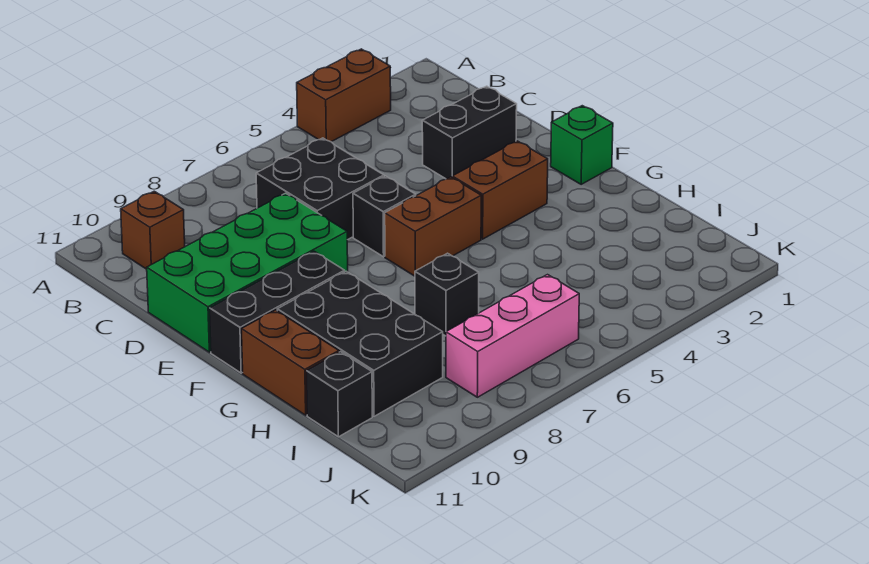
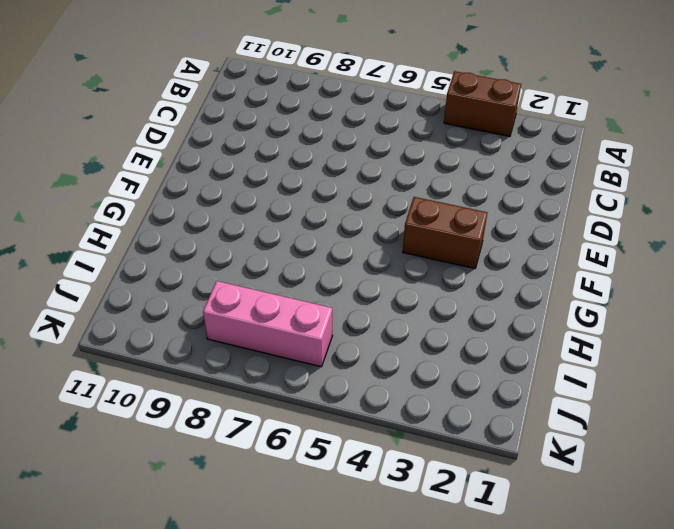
none -> brown 1x1 brick [121,191,185,269]
none -> black 2x2 brick [256,138,384,240]
none -> black 1x2 brick [422,86,517,179]

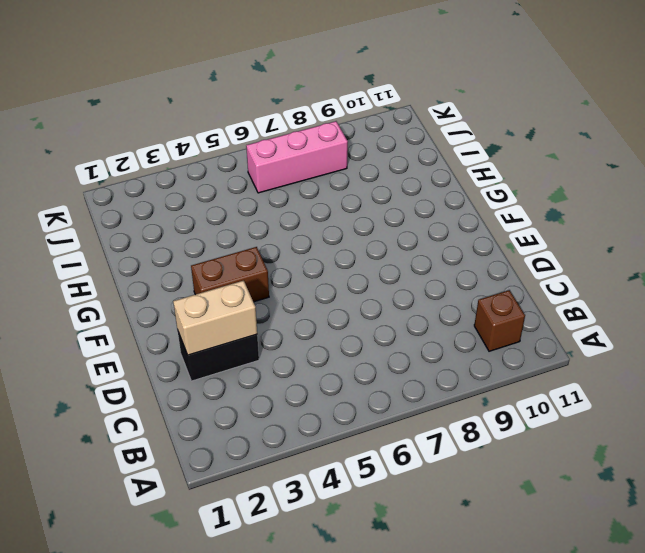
tan 1x2 brick [173,281,257,355] -> none
none -> brown 1x2 brick [297,49,391,142]
none -> black 2x2 brick [256,138,384,240]
none -> green 2x4 brick [147,193,348,352]

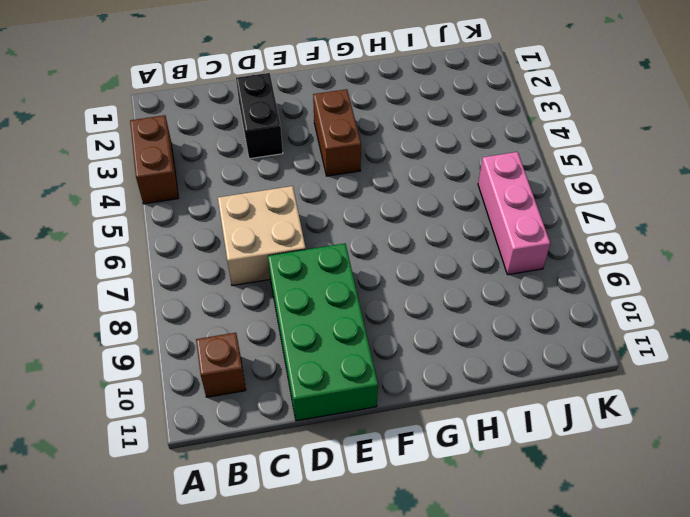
tan 2x2 brick [218,186,306,286] -> black 2x2 brick [256,138,384,240]
none -> black 1x1 brick [353,176,416,257]
none -> green 1x1 brick [551,106,613,184]
none -> brown 1x2 brick [385,177,481,276]

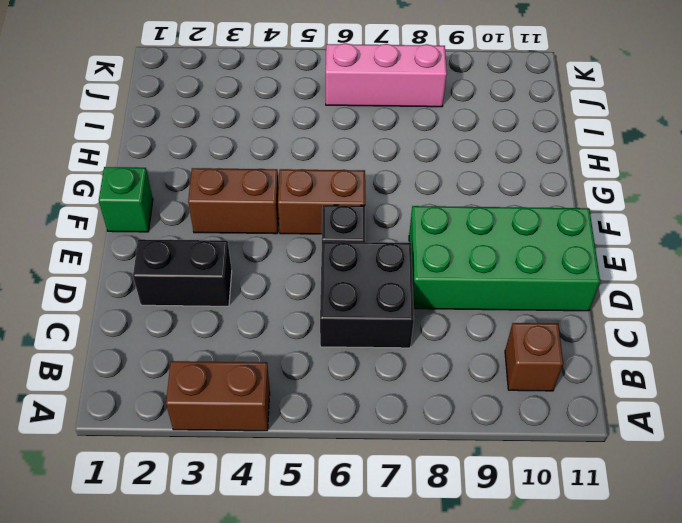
none -> black 1x3 brick [210,251,345,373]
none -> black 2x3 brick [277,271,443,416]
none -> brown 1x2 brick [242,310,339,415]

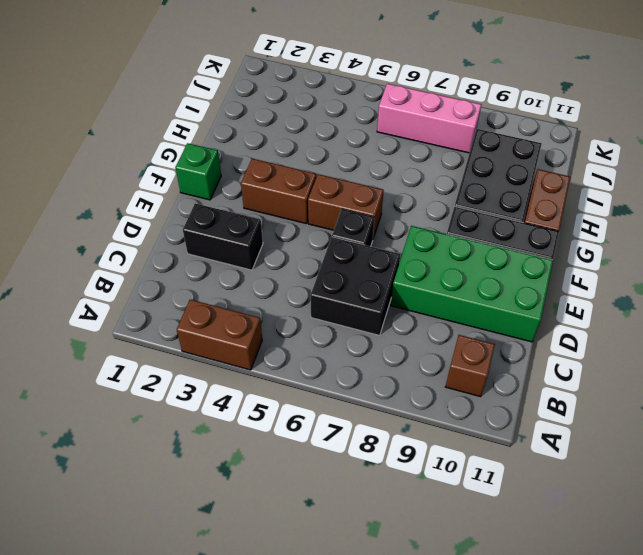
none -> black 1x1 brick [415,253,479,336]
none -> black 1x1 brick [306,352,372,437]

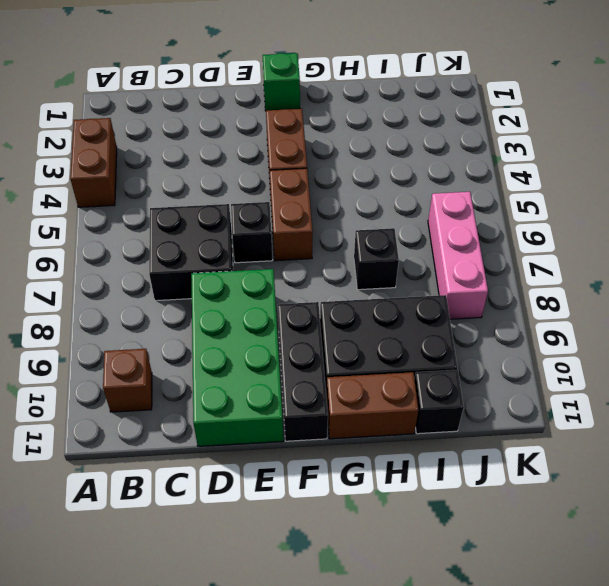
none -> black 1x2 brick [422,86,517,179]

